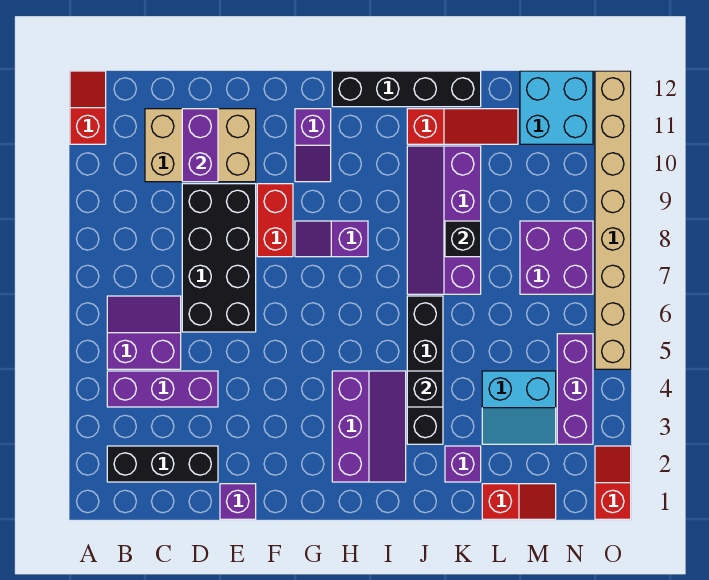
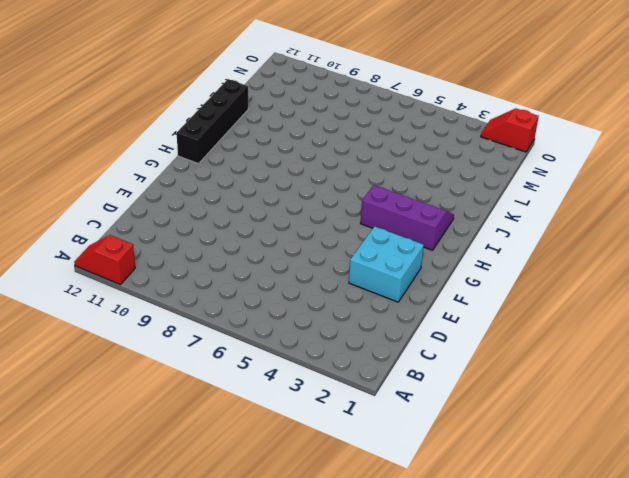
cyan 2x2 brick [349,226,424,302] -> cyan 2x2 brick moved to [520,71,593,144]
none -> black 1x3 brick [107,446,218,482]
none -> purple 1x3 brick [107,371,218,407]
none -> purple 2x2 slope [107,296,181,369]

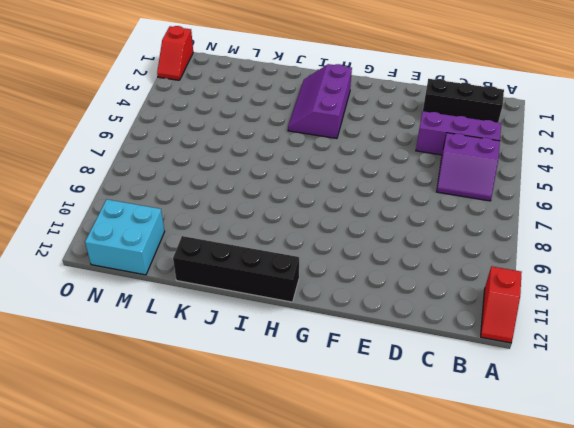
none -> tan 2x3 brick [145,109,256,182]
none -> black 2x4 brick [182,184,256,332]
none -> purple 1x1 brick [220,484,256,519]

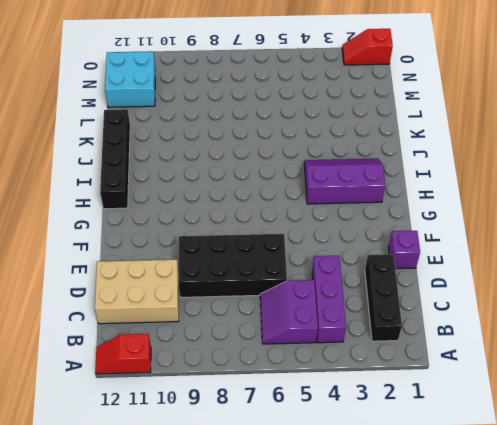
tan 2x3 brick [95,260,179,324] -> tan 2x3 brick turned to [145,109,256,182]
none -> red 1x2 brick [257,184,293,257]
none -> purple 1x2 slope [295,221,368,257]
none -> purple 1x2 slope [295,109,331,182]

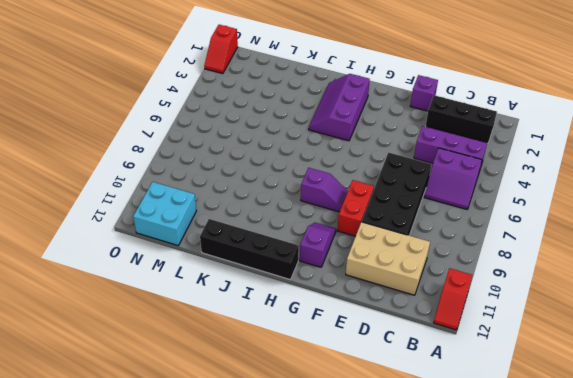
none -> black 1x4 brick [407,296,443,444]
none -> purple 2x4 slope [407,146,481,294]
none -> red 1x3 slope [407,109,518,144]

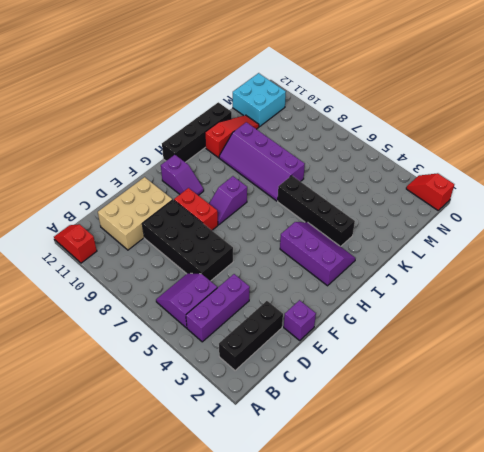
none -> purple 1x1 brick [445,446,481,482]
none -> red 1x2 slope [482,484,556,519]
none -> cyan 2x2 slope [482,371,556,444]

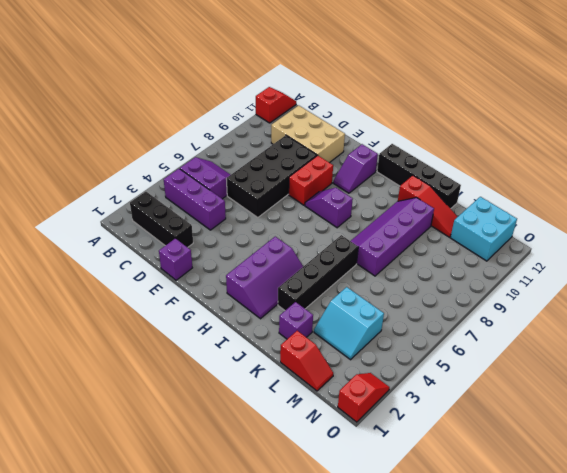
none -> purple 2x2 brick [520,221,593,294]
none -> purple 1x3 brick [557,334,593,444]
none -> tan 1x8 brick [595,71,631,369]

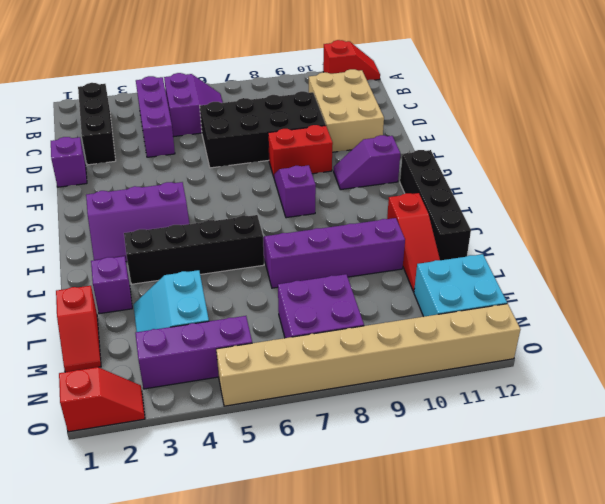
none -> purple 1x2 brick [182,109,218,182]
none -> black 1x1 brick [407,371,443,407]
none -> black 1x1 brick [445,221,481,257]

